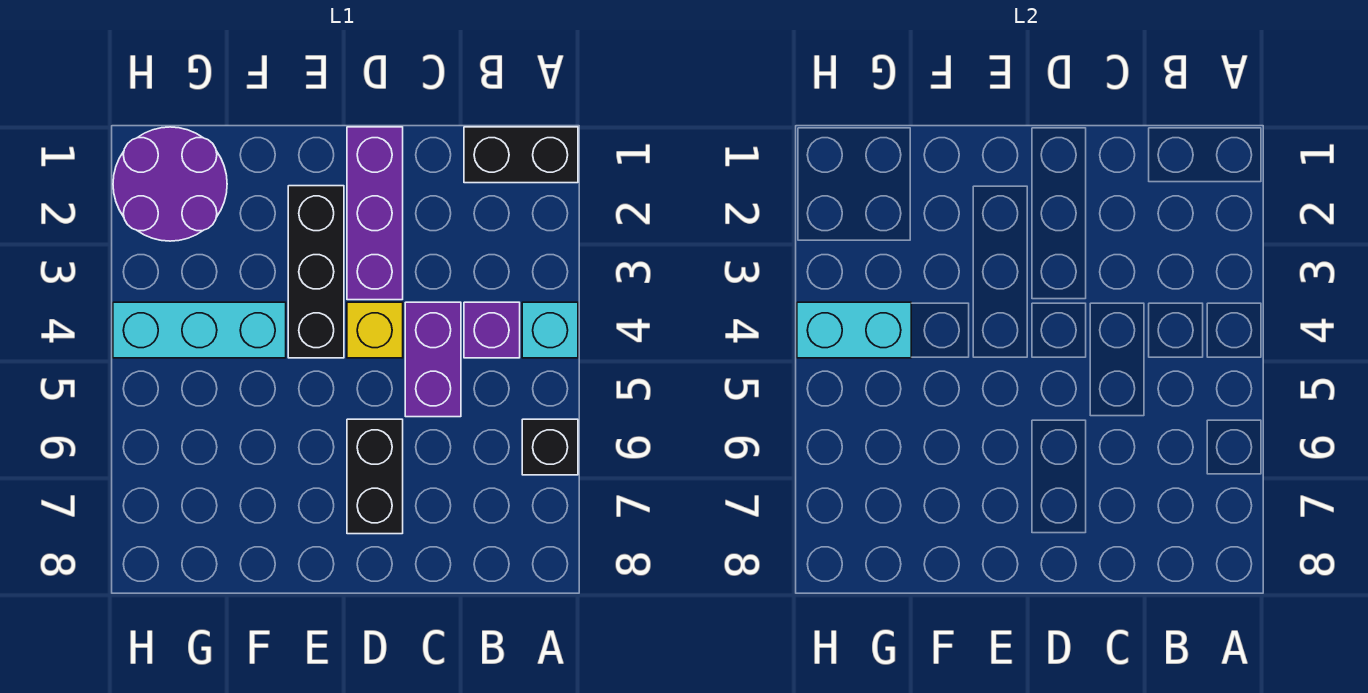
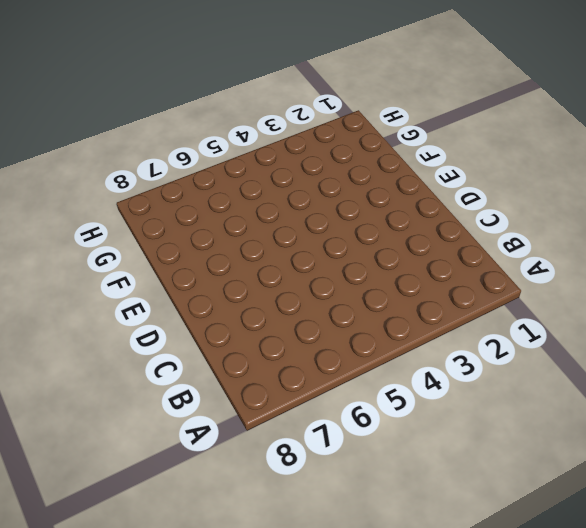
none -> black 1x2 brick [464,127,578,183]
none -> cyan 1x1 brick [522,302,578,358]
none -> black 1x1 brick [522,419,578,475]

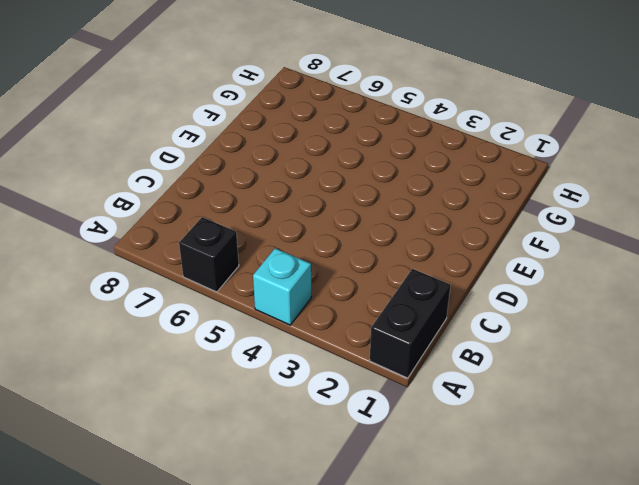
none -> purple 1x1 brick [464,302,520,358]
none -> purple 1x2 brick [405,302,461,417]
none -> purple 1x3 brick [347,127,403,300]

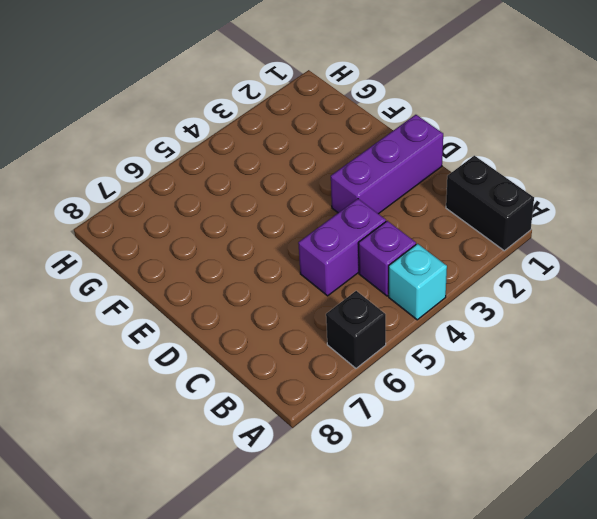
none -> yellow 1x1 brick [347,302,403,358]
none -> black 1x2 brick [347,419,403,534]
none -> black 1x3 brick [288,186,344,358]

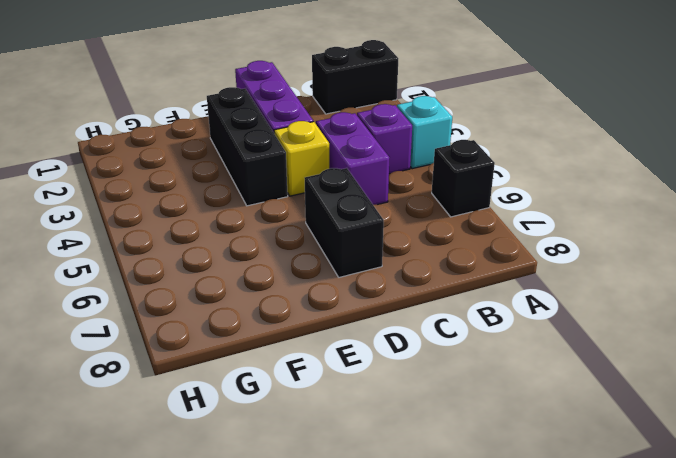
none -> cyan 1x3 brick [113,302,286,358]
none -> purple 2x2 round brick [113,127,227,241]
none -> cyan 1x2 brick [797,302,911,358]

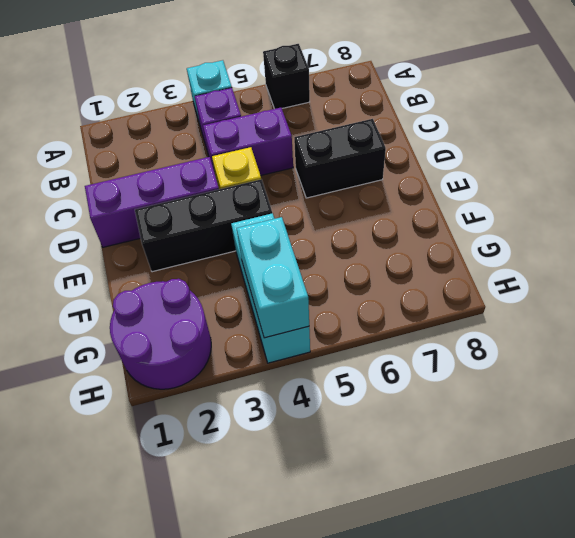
none -> black 1x2 brick [464,127,578,183]

